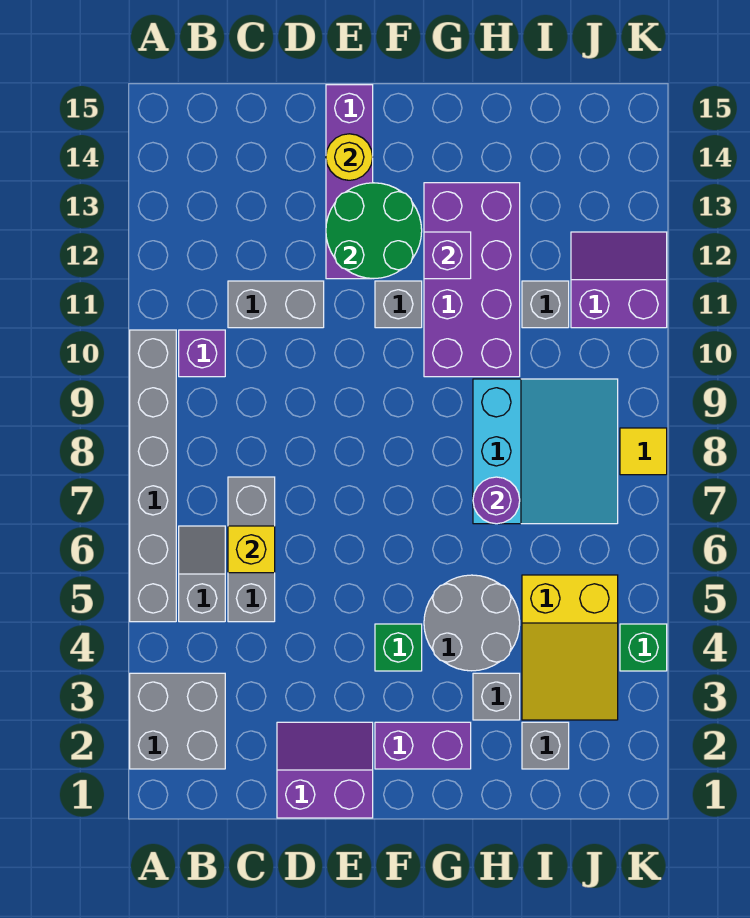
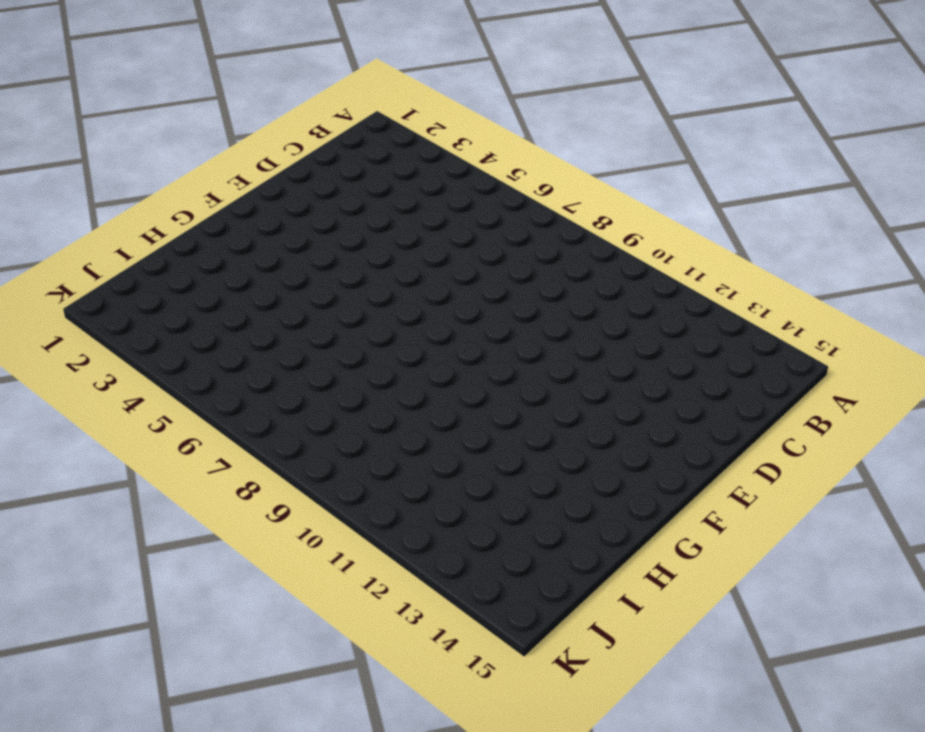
none -> grey 2x2 brick [130,673,225,769]
none -> grey 1x6 brick [130,330,176,622]
none -> grey 1x2 slope [179,526,225,622]

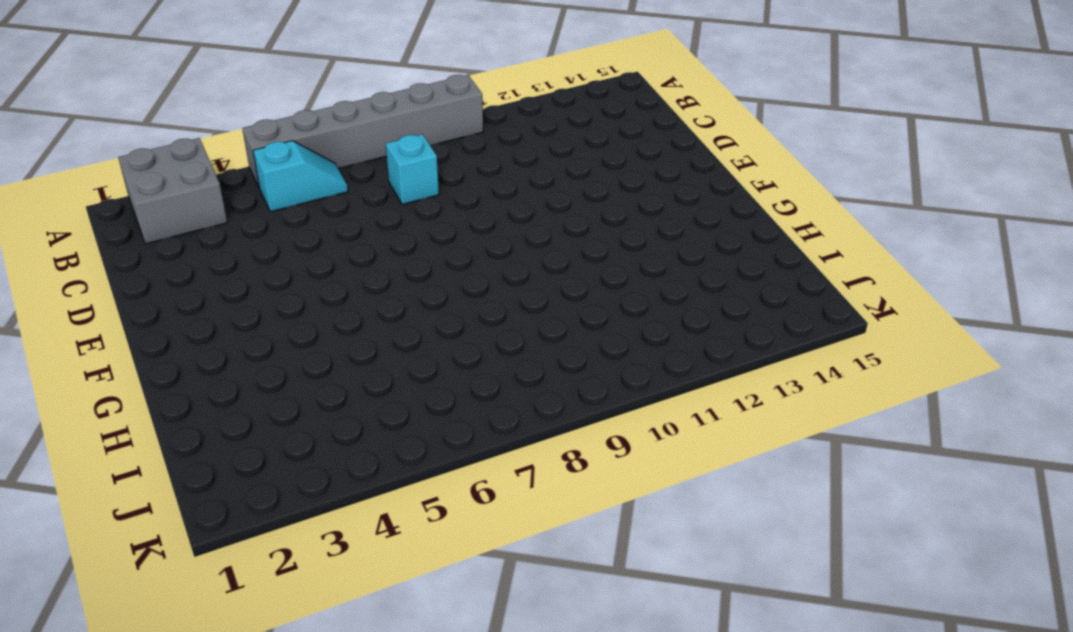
cyan 1x2 slope [253,141,348,212] -> grey 1x2 slope [179,526,225,622]
cyan 1x1 brick [386,134,439,205] -> none
none -> purple 1x1 brick [179,330,225,377]
none -> grey 1x3 brick [228,477,275,622]
none -> grey 1x2 brick [228,281,324,328]

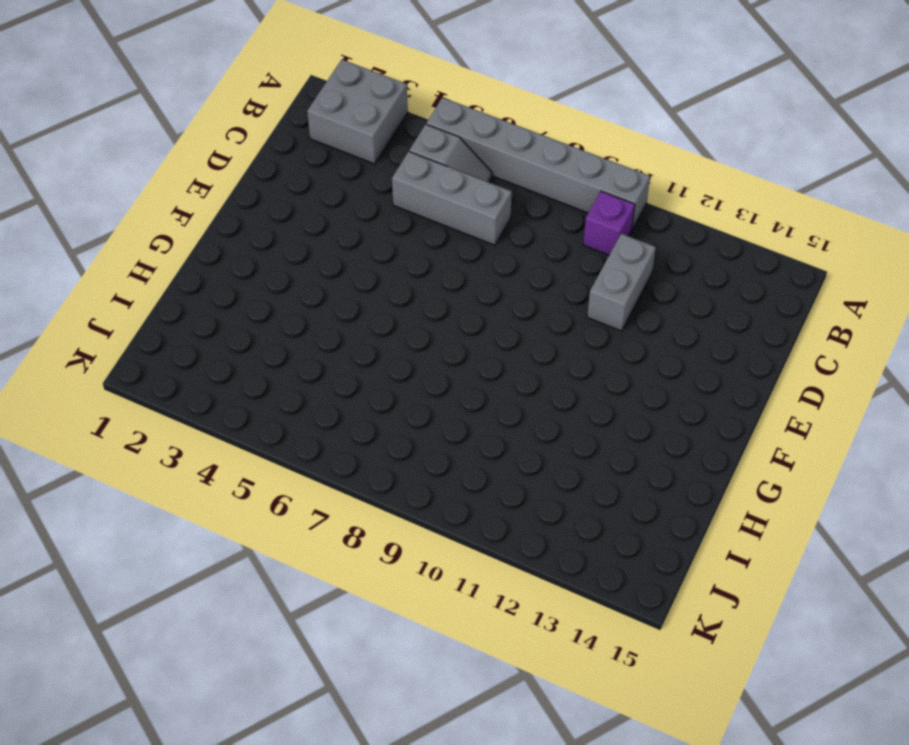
none -> purple 2x2 slope [277,722,373,818]
none -> purple 1x4 brick [326,85,373,279]
none -> purple 1x2 brick [375,722,471,769]

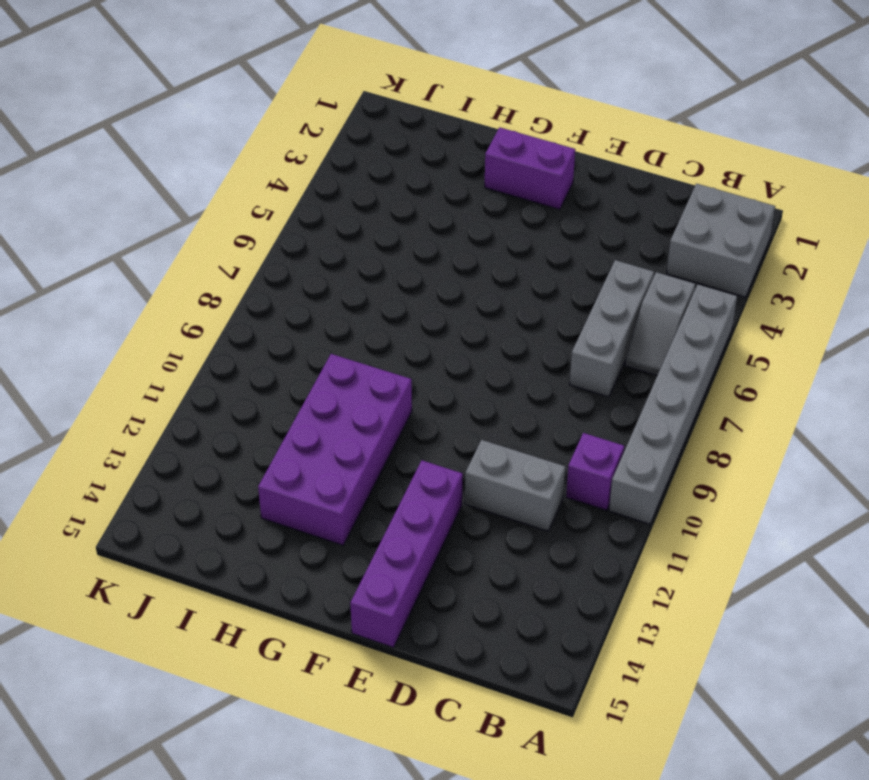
none -> purple 2x2 slope [277,722,373,818]
none -> green 1x1 brick [375,624,422,671]
none -> grey 1x1 brick [375,281,422,328]

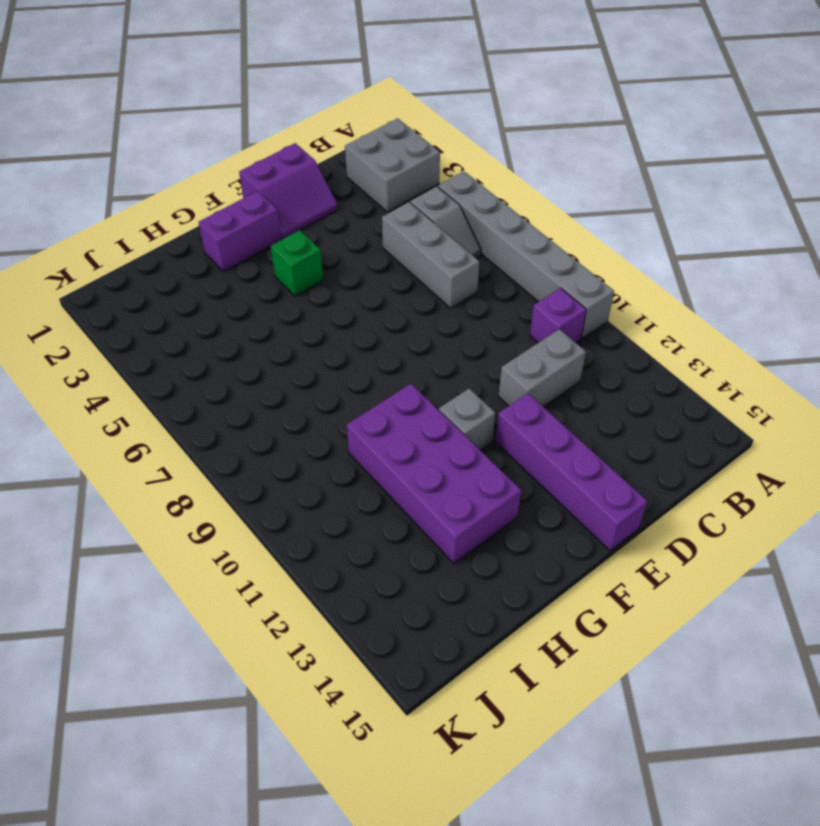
none -> grey 2x2 round brick [424,575,520,671]
none -> grey 1x1 brick [473,673,520,720]
none -> cyan 3x3 slope [473,379,618,524]

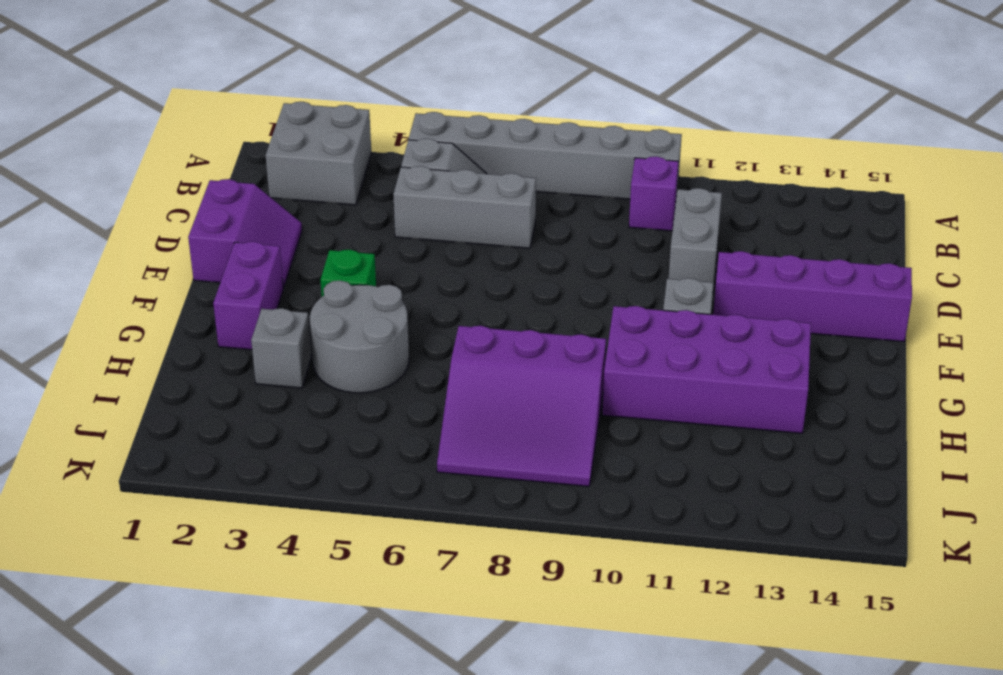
purple 3x3 slope [437,326,606,486] -> cyan 3x3 slope [473,379,618,524]
none -> grey 1x1 brick [522,722,569,769]
none -> yellow 2x3 slope [522,575,618,720]
none -> grey 1x1 brick [522,281,569,328]

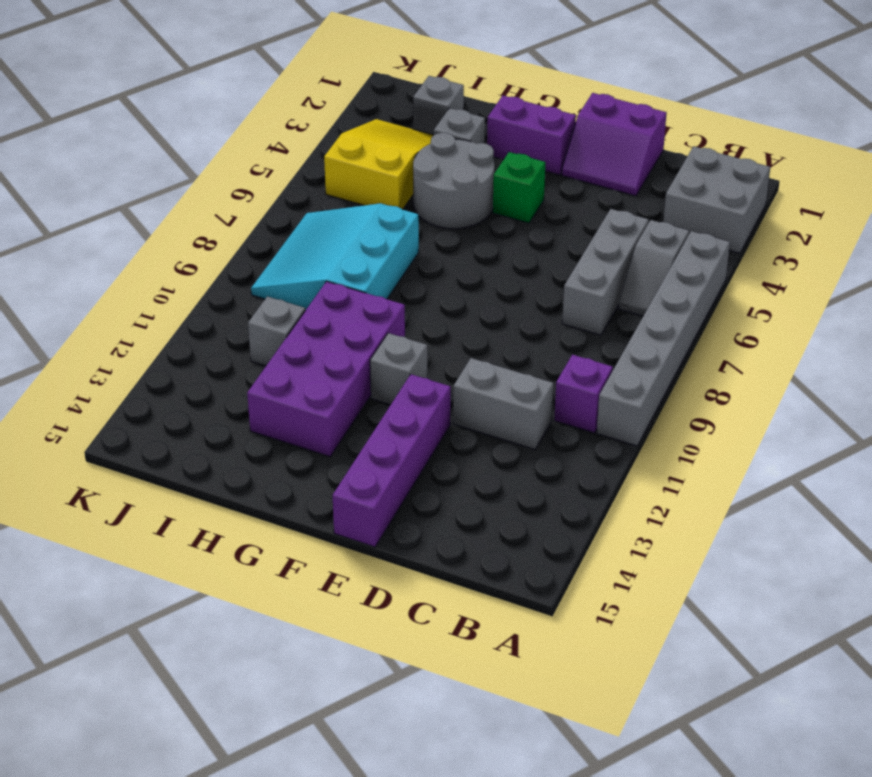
none -> purple 2x2 slope [571,232,667,328]
none -> green 1x1 brick [620,624,667,671]
none -> yellow 1x1 tile [620,428,667,475]

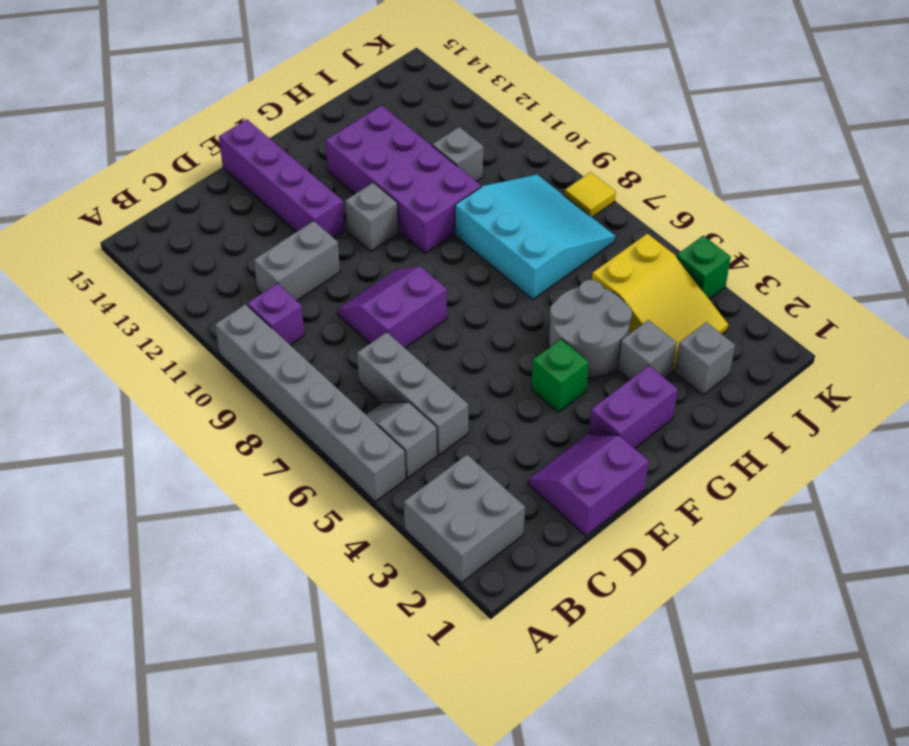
purple 2x2 slope [337,267,447,348] -> purple 2x2 slope moved to [571,232,667,328]
none -> yellow 1x1 brick [228,526,275,573]
none -> green 2x2 round brick [326,183,422,279]
none -> yellow 1x1 round brick [326,134,373,180]

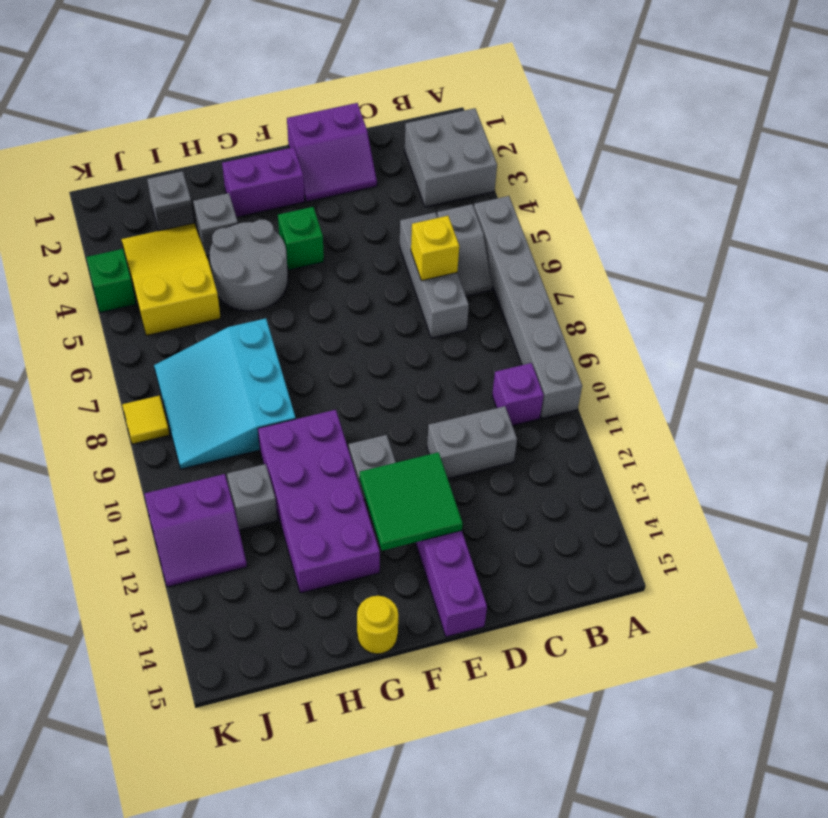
green 2x2 tile [360,452,463,551] -> green 2x2 round brick [326,183,422,279]
yellow 1x1 round brick [357,596,398,654] -> yellow 1x1 round brick moved to [326,134,373,180]
none -> purple 1x1 brick [424,232,471,279]
none -> purple 1x1 round brick [473,477,520,524]

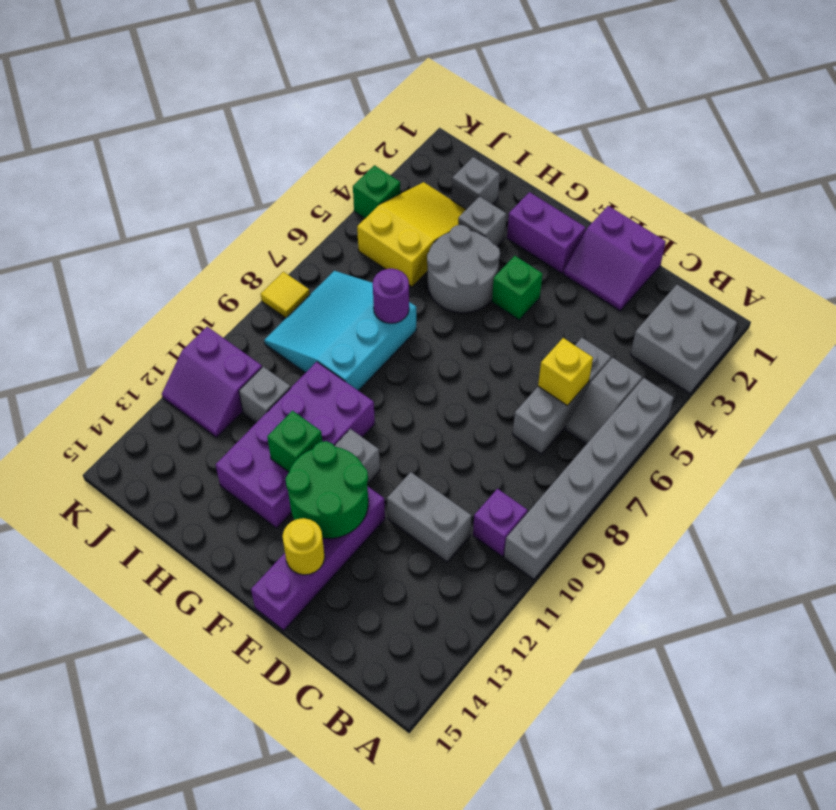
green 1x1 brick [267,411,322,472] -> purple 1x1 brick [424,232,471,279]

